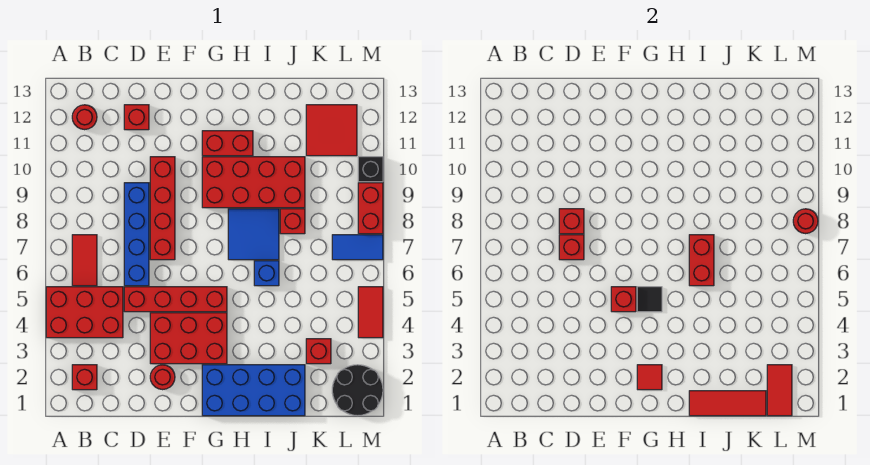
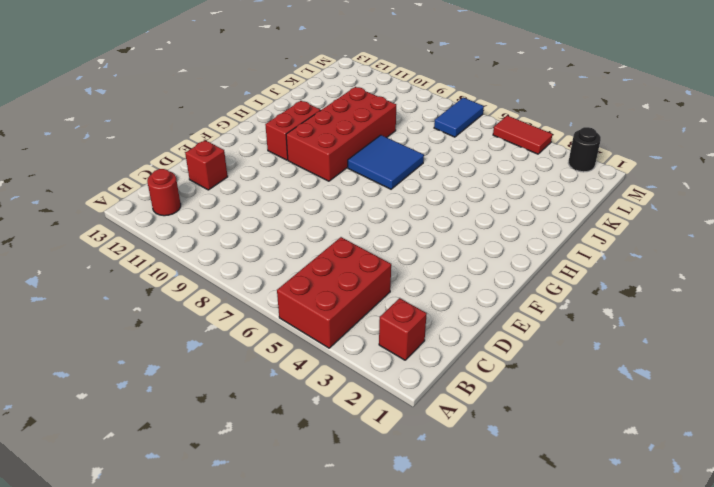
black 1x1 round brick [568,127,601,172] -> black 2x2 round brick [332,365,383,416]
none -> red 1x2 tile [72,235,97,286]
none -> red 1x4 brick [124,287,227,312]
none -> blue 1x4 brick [124,183,149,286]
none -> red 1x1 round brick [150,365,175,390]

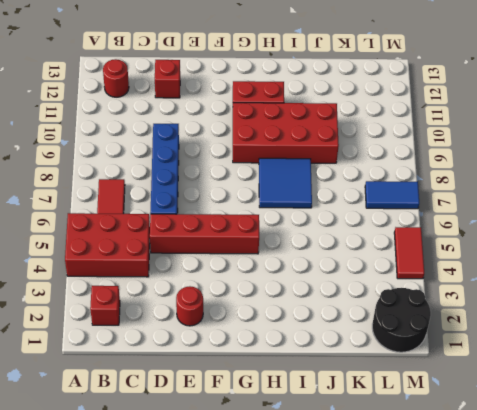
none -> red 2x3 brick [150,313,227,364]
none -> red 1x4 brick [150,157,175,260]
none -> blue 2x4 brick [202,365,305,416]
none -> blue 1x1 brick [254,261,279,286]

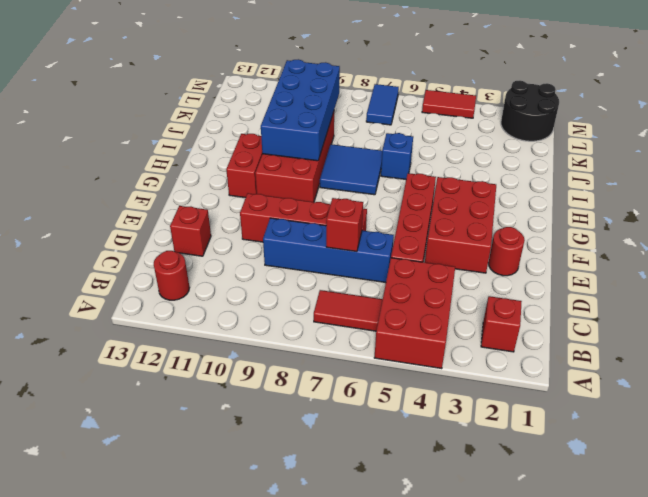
blue 2x4 brick [261,59,340,161] -> blue 2x4 brick moved to [202,365,305,416]
none -> red 1x1 brick [280,209,305,234]
none -> red 1x1 brick [306,339,331,364]
none -> red 2x2 tile [306,105,357,156]
none -> red 1x2 brick [358,183,383,234]

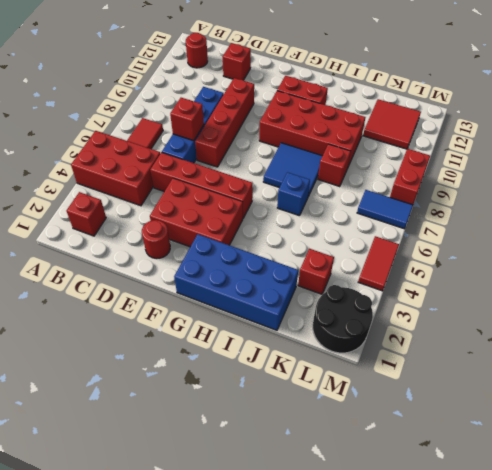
none -> black 1x1 brick [358,157,383,182]
none -> red 1x1 brick [559,209,584,234]
none -> red 1x1 brick [611,287,636,312]
none -> red 1x1 tile [637,365,662,390]

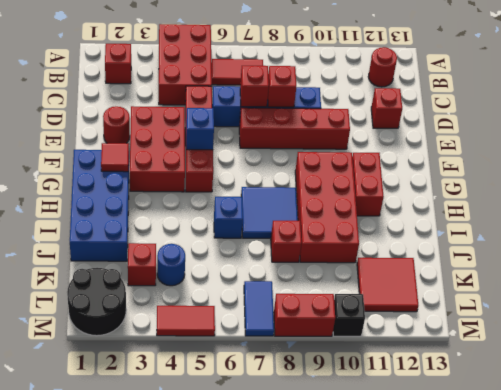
blue 1x1 brick [186,108,214,150] -> red 1x1 brick [611,287,636,312]
blue 1x1 round brick [157,244,185,286] -> none
none -> black 1x1 tile [637,287,662,312]
none -> red 1x3 tile [689,391,766,416]
none -> red 1x2 brick [689,235,714,286]
none -> red 1x2 tile [767,365,792,416]

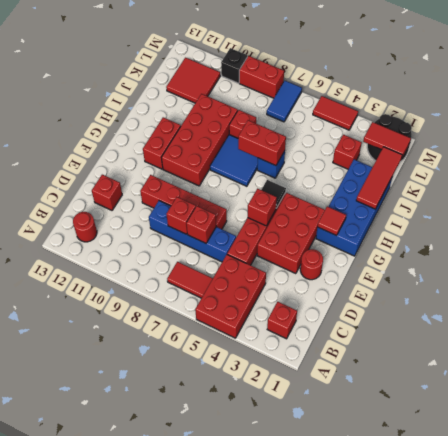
none -> red 1x1 round brick [793,209,818,234]

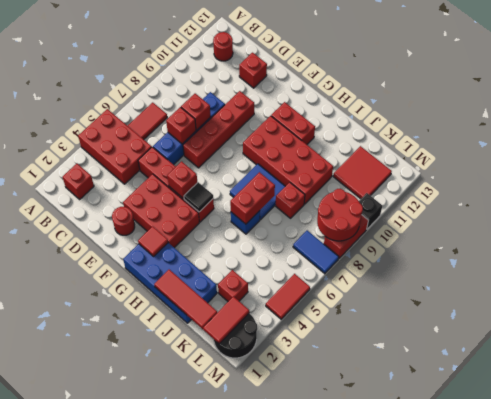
red 2x2 round brick [317,189,363,241] -> red 1x1 round brick [793,209,818,234]

